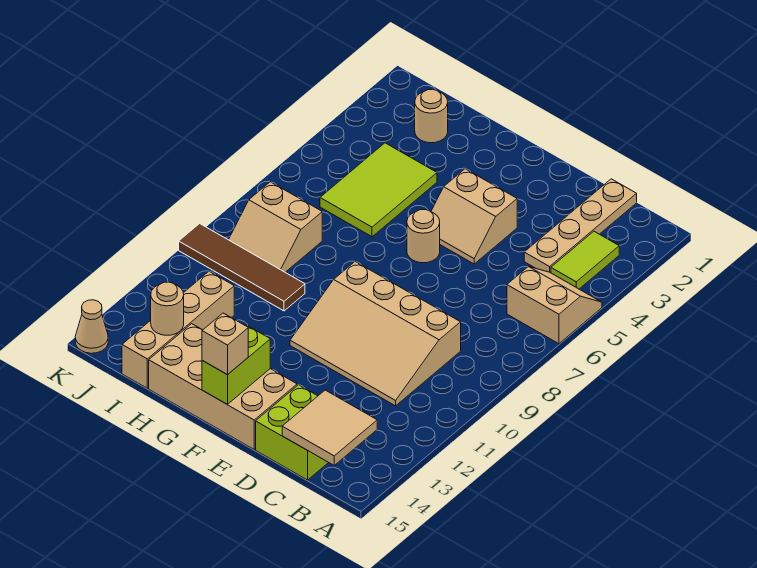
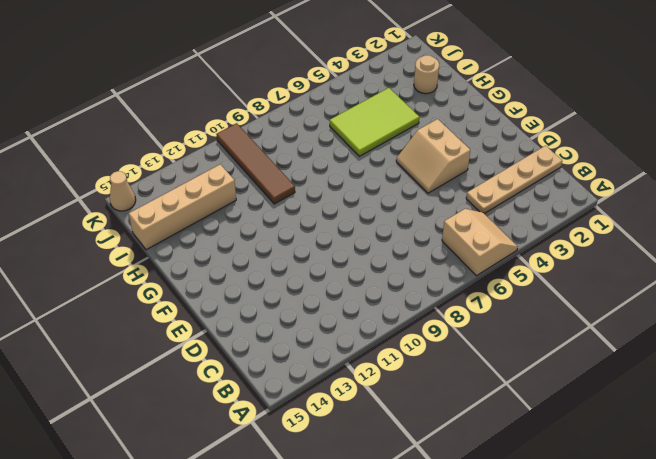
none -> lime 1x2 tile [551,231,619,289]
none -> tan 3x4 slope [290,262,461,406]
none -> lime 2x2 brick [256,385,328,480]

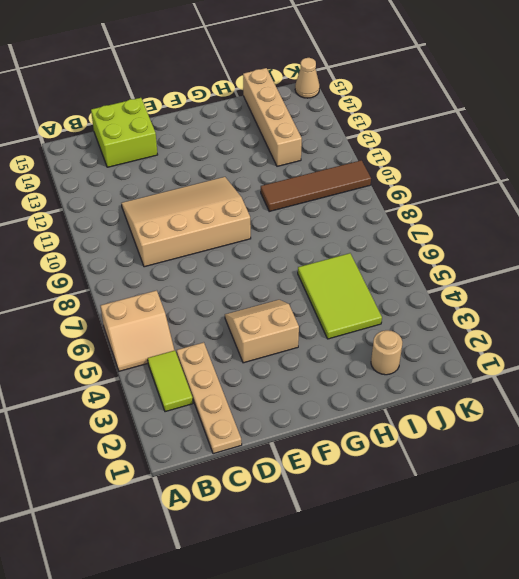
none -> tan 2x4 brick [149,324,297,449]
none -> tan 1x1 round brick [407,210,440,263]
none -> tan 2x2 slope [229,182,322,272]

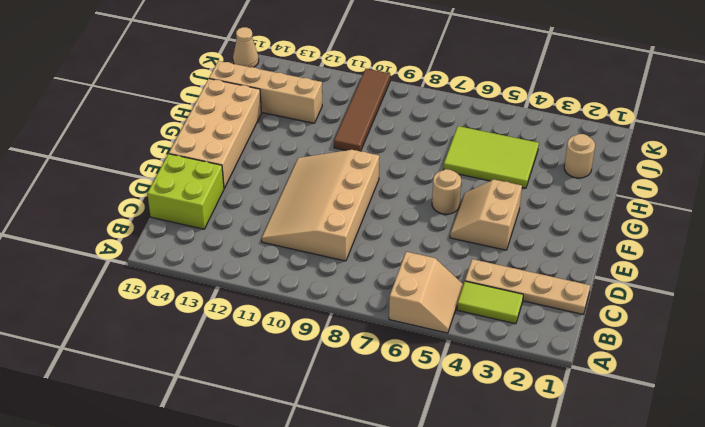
none -> tan 2x2 slope [229,182,322,272]
none -> tan 2x2 tile [282,390,377,465]
none -> lime 1x2 brick [202,325,270,404]

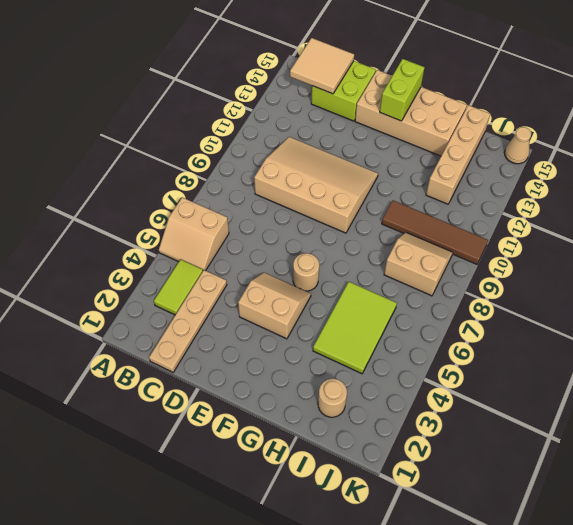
none -> tan 1x1 round brick [151,282,184,335]
none -> tan 1x1 brick [202,313,248,375]

